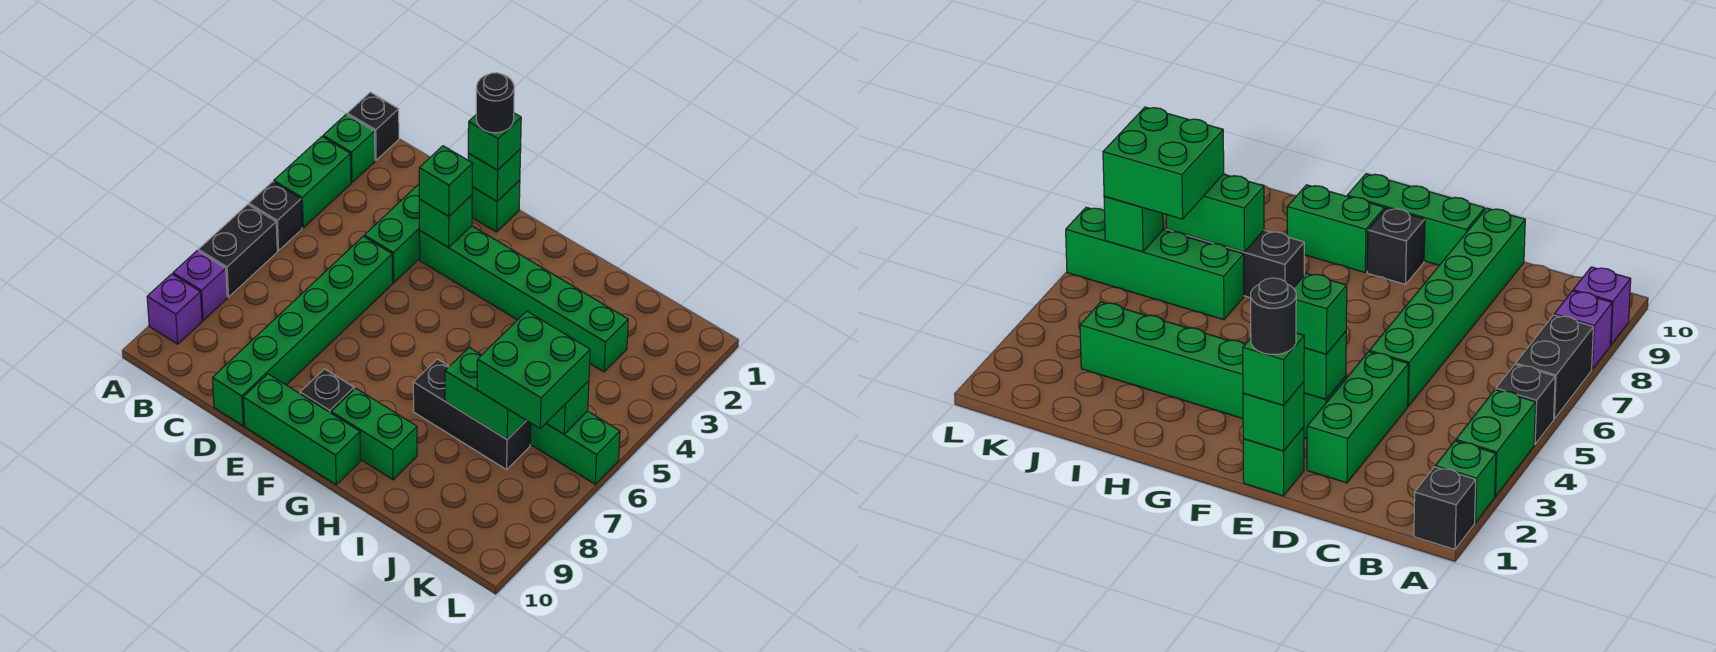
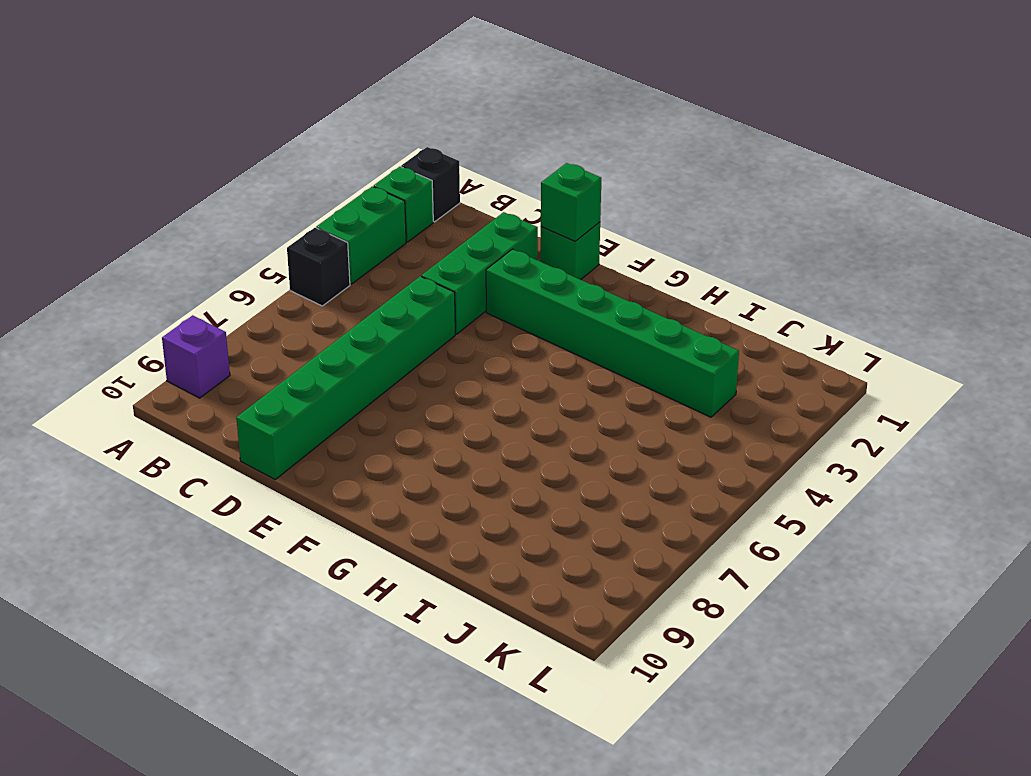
none -> black 1x2 brick [198,204,277,297]
none -> purple 1x1 brick [173,251,227,320]
none -> green 1x3 brick [243,374,361,485]

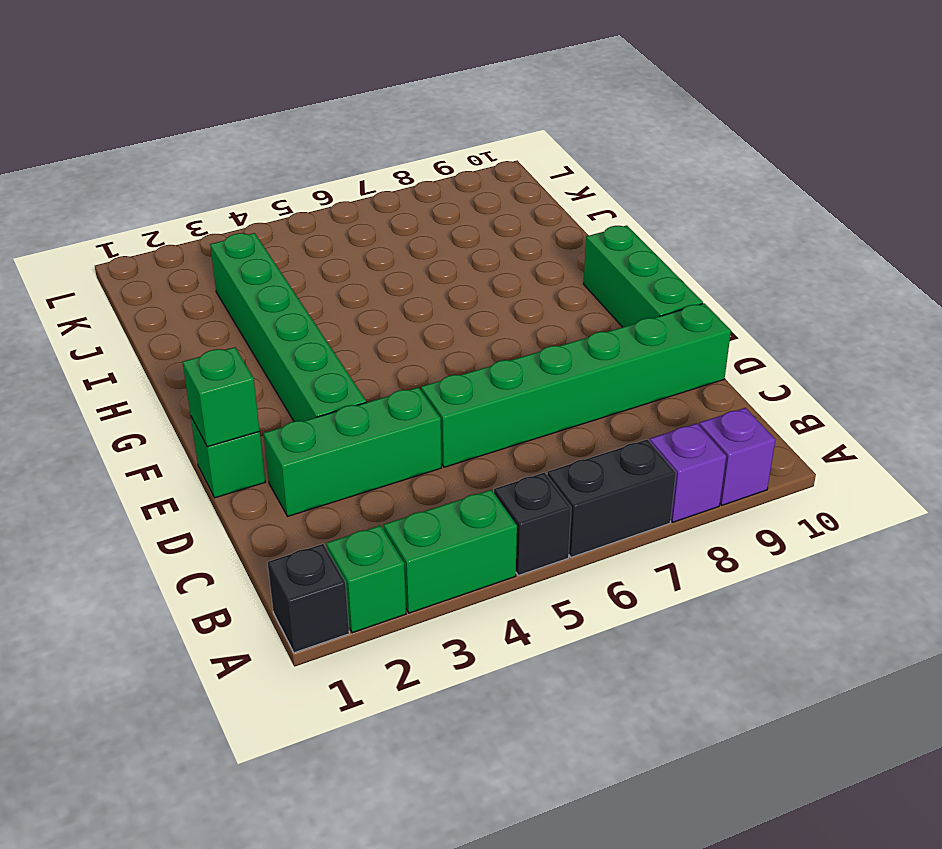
none -> black 1x1 brick [300,369,354,413]
none -> green 1x2 brick [331,388,417,480]
none -> black 1x3 brick [413,359,531,469]

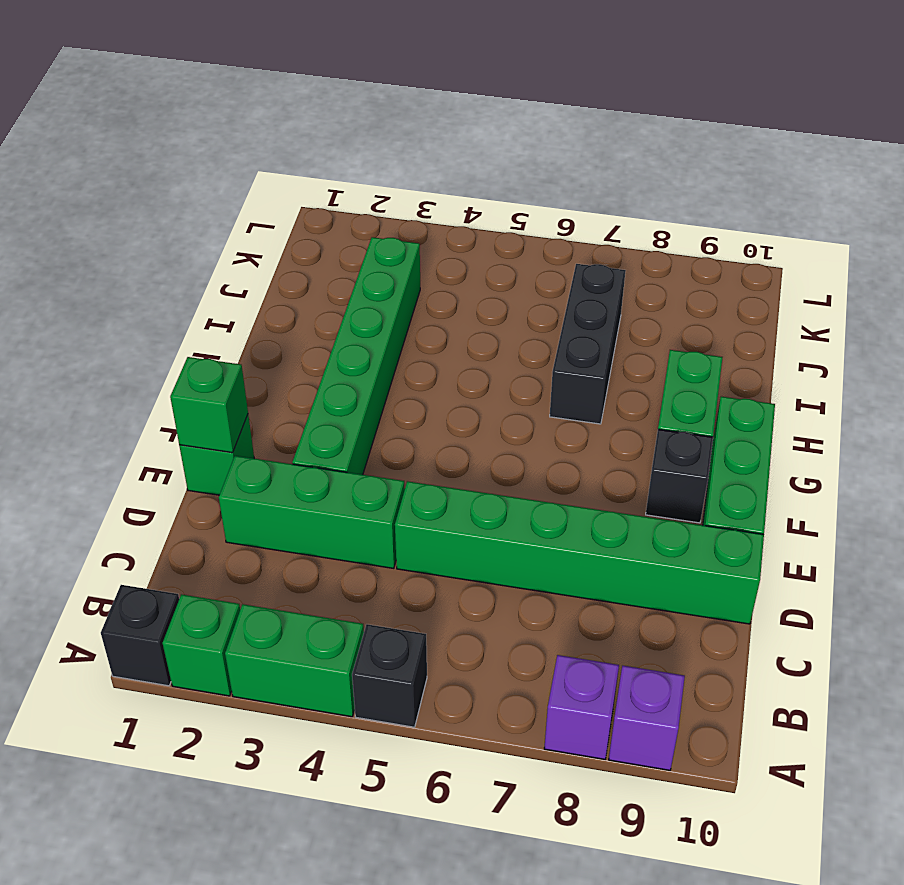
none -> black 1x2 brick [198,204,277,297]
none -> green 1x4 brick [530,411,620,484]
none -> green 1x1 brick [419,195,472,247]

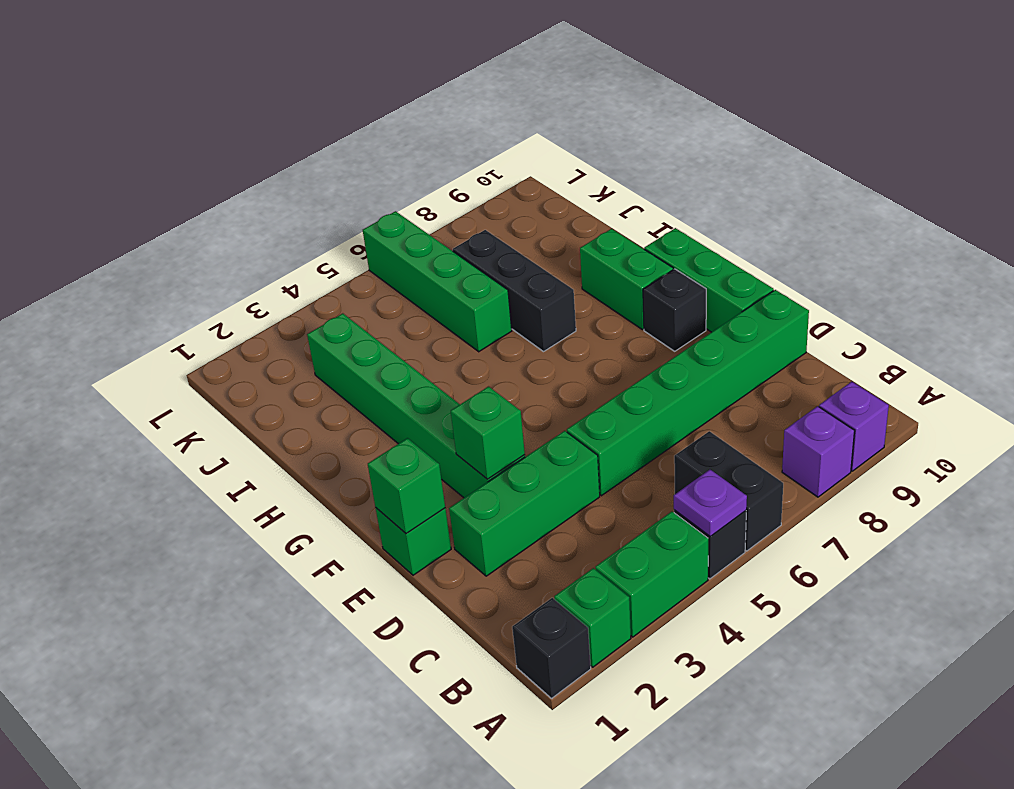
purple 1x1 plate [674,470,747,537] -> none
black 1x2 brick [674,431,783,551] -> black 1x2 brick turned to [198,204,277,297]
none -> green 1x2 brick [445,348,526,439]
none -> green 1x1 brick [546,381,589,434]
none -> green 1x1 brick [468,113,521,170]

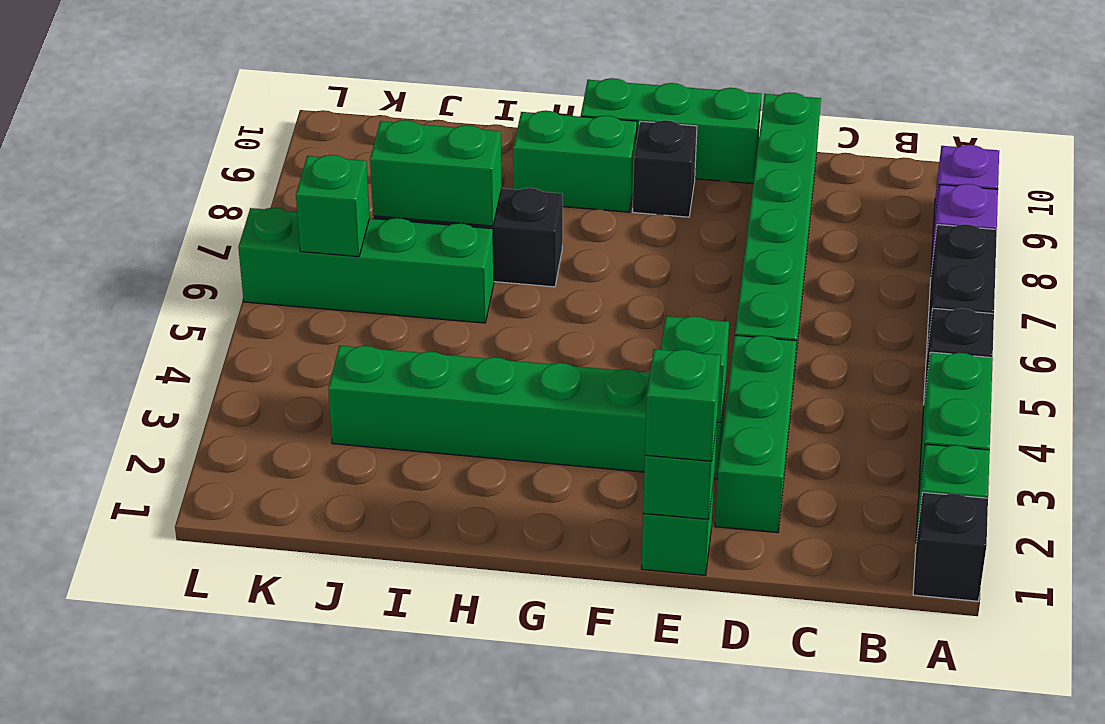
none -> green 1x1 brick [419,146,473,216]
none -> green 2x2 brick [477,311,590,428]
none -> black 1x1 round brick [476,73,514,133]

